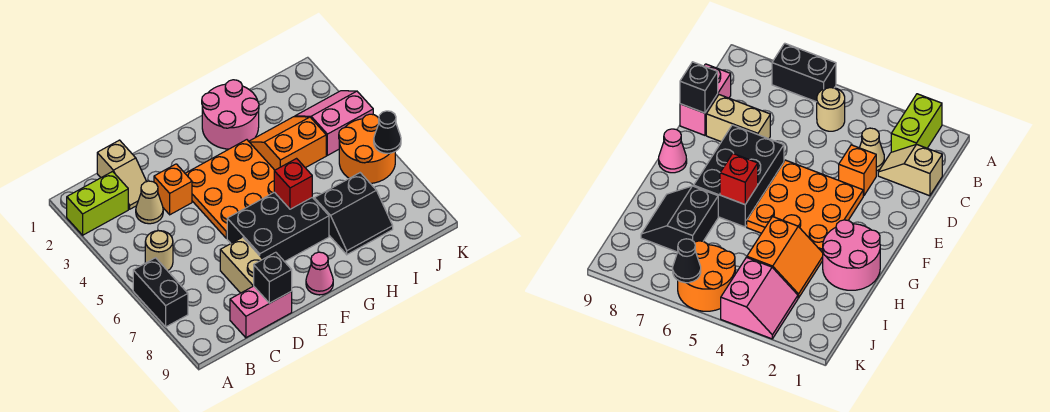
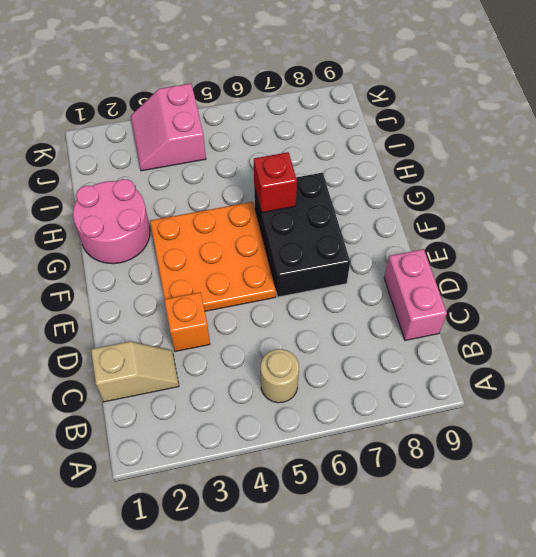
none -> lime 1x2 brick [67,172,128,235]
none -> black 1x2 brick [133,258,188,327]
none -> tan 1x1 cone [136,181,163,224]

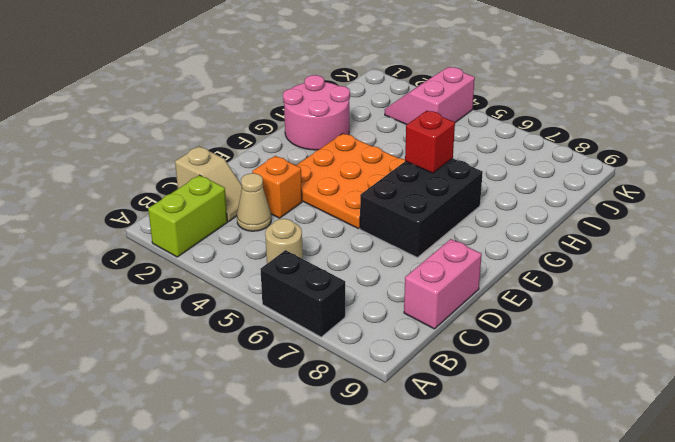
none -> tan 1x2 brick [220,237,263,293]
none -> pink 1x1 cone [306,252,333,295]
none -> orange 2x2 slope [249,117,326,170]

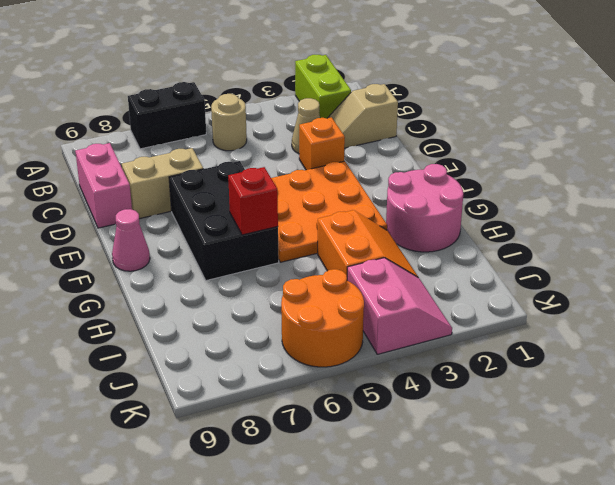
none -> black 2x2 slope [314,173,393,255]
none -> black 1x1 brick [254,252,292,303]
none -> black 1x1 cone [374,111,401,154]

